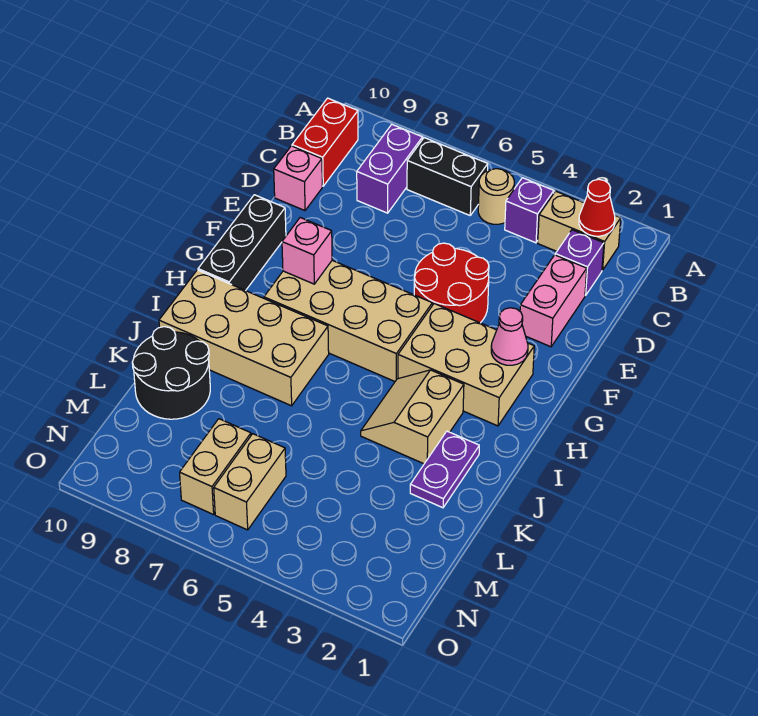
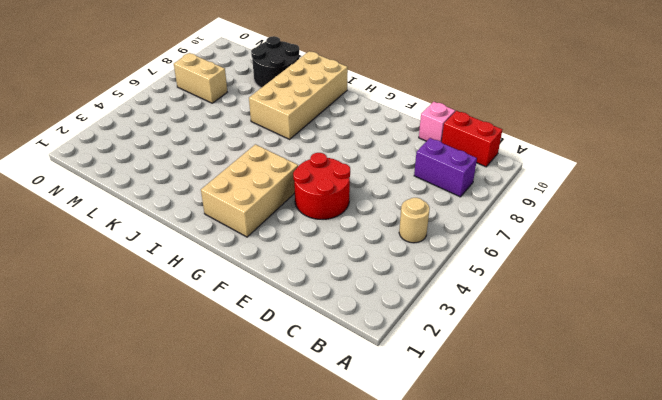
none -> tan 1x2 brick [538,191,621,270]
none -> purple 1x1 brick [505,178,554,243]
none -> black 1x2 brick [407,138,488,215]

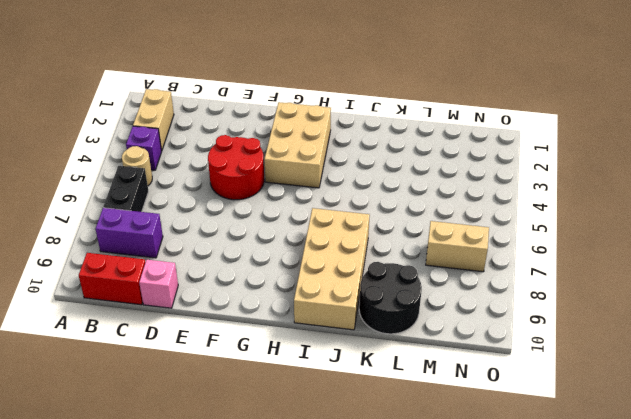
none -> purple 1x1 brick [555,230,604,295]
none -> pink 1x2 brick [520,255,587,347]
none -> black 1x3 brick [198,195,286,291]

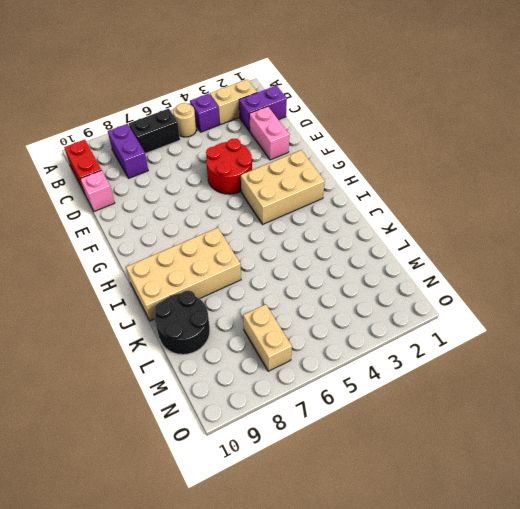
purple 1x2 brick [239,85,287,131] -> purple 1x1 brick [555,230,604,295]
none -> black 1x3 brick [198,195,286,291]
none -> tan 2x4 brick [264,260,432,381]
none -> tan 2x2 slope [361,370,464,464]

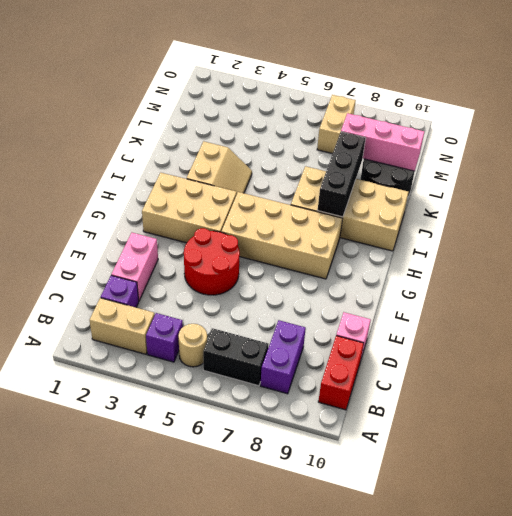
black 1x3 brick [317,132,366,217] -> black 1x3 brick moved to [198,195,286,291]
pink 1x3 brick [341,113,424,171] -> none
none -> purple 1x2 plate [410,431,479,508]
none -> tan 1x2 brick [214,434,286,530]
none -> red 1x1 cone [579,179,615,236]

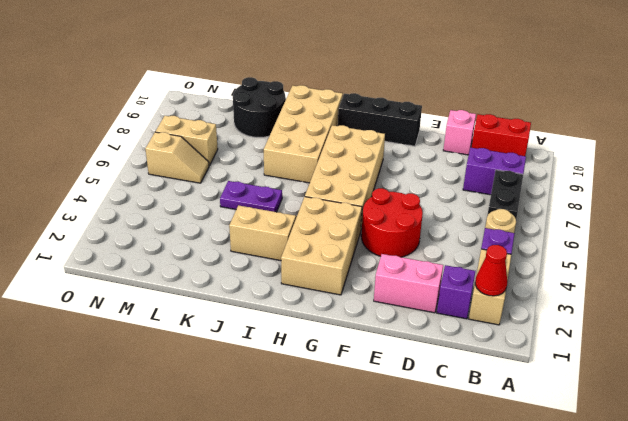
purple 1x2 plate [220,181,282,212] -> purple 1x2 plate moved to [410,431,479,508]
tan 1x2 slope [145,132,209,183] -> tan 1x2 brick [214,434,286,530]
none -> pink 1x1 cone [491,308,528,365]
none -> pink 1x1 brick [282,218,332,284]

